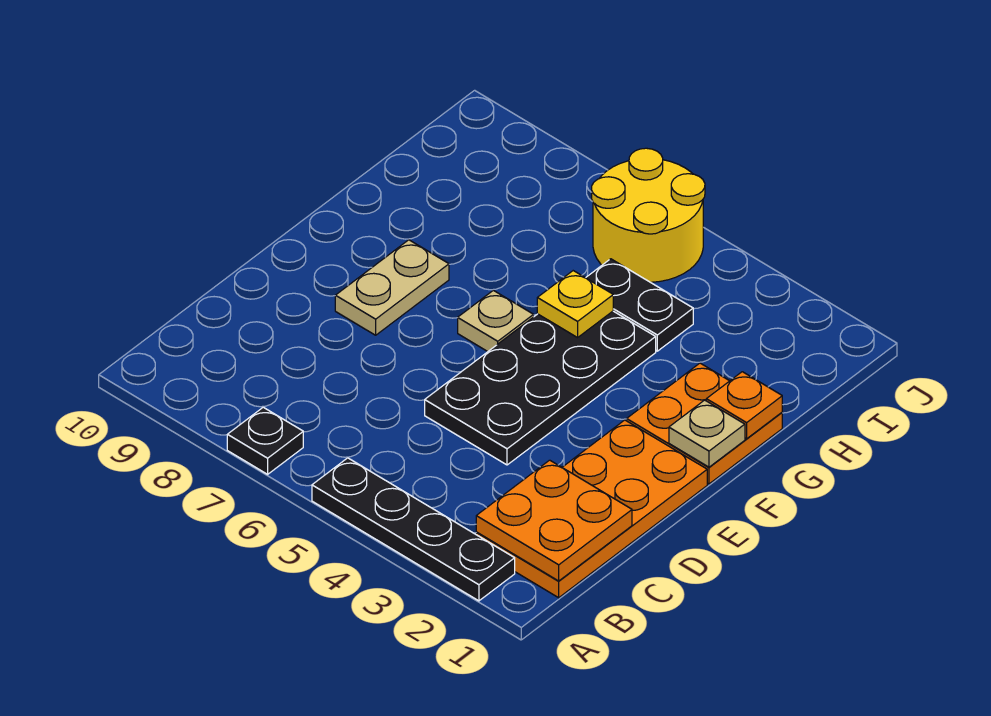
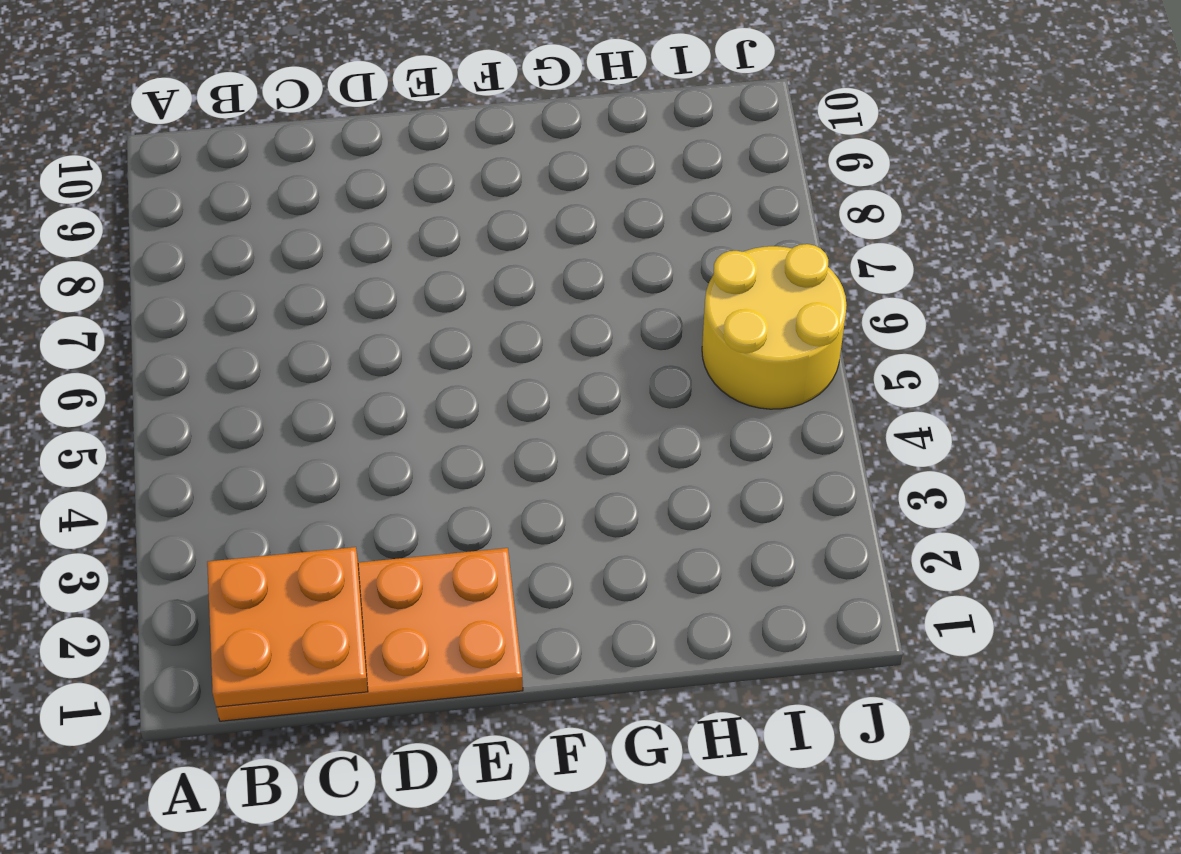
none -> black 1x4 plate [312,458,515,601]
none -> black 1x1 plate [227,407,303,474]
none -> black 2x4 plate [425,311,656,465]

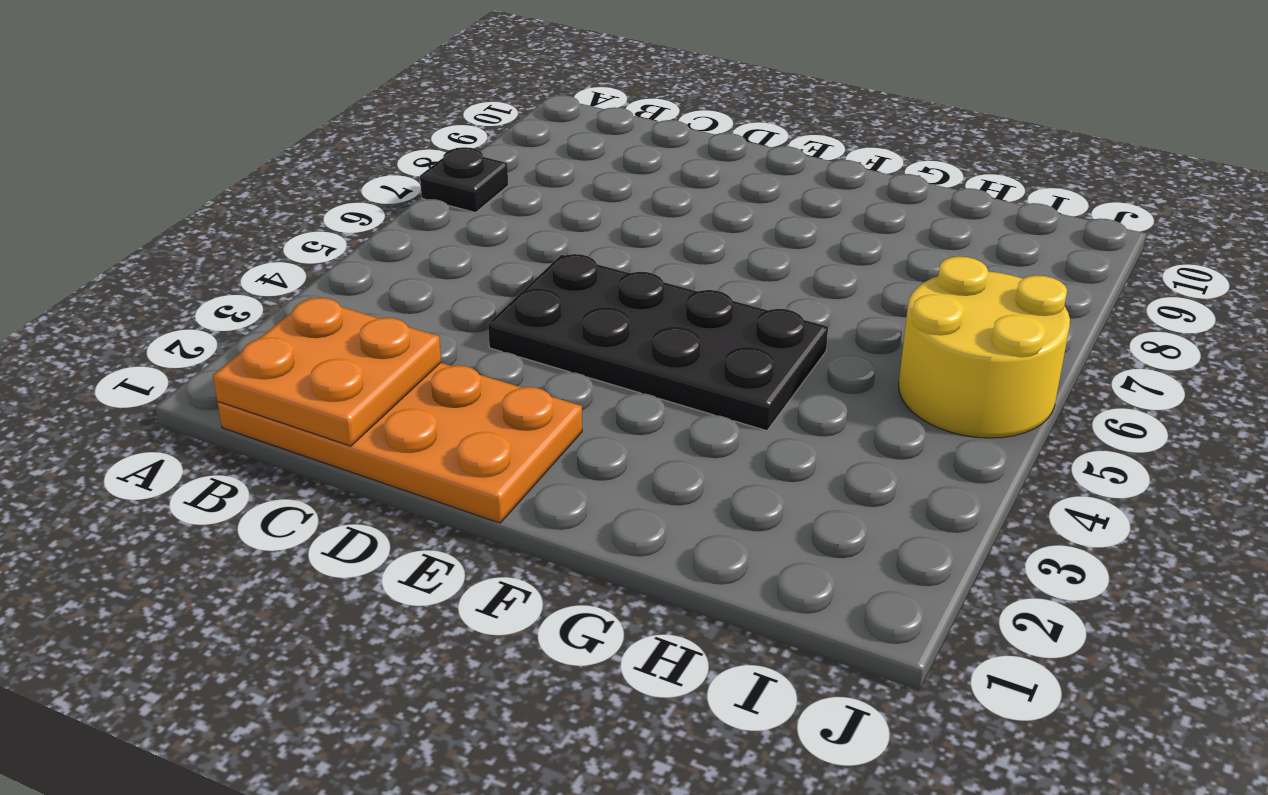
none -> black 1x4 plate [312,458,515,601]
none -> tan 1x2 plate [335,240,449,335]
none -> orange 2x2 plate [627,363,782,484]

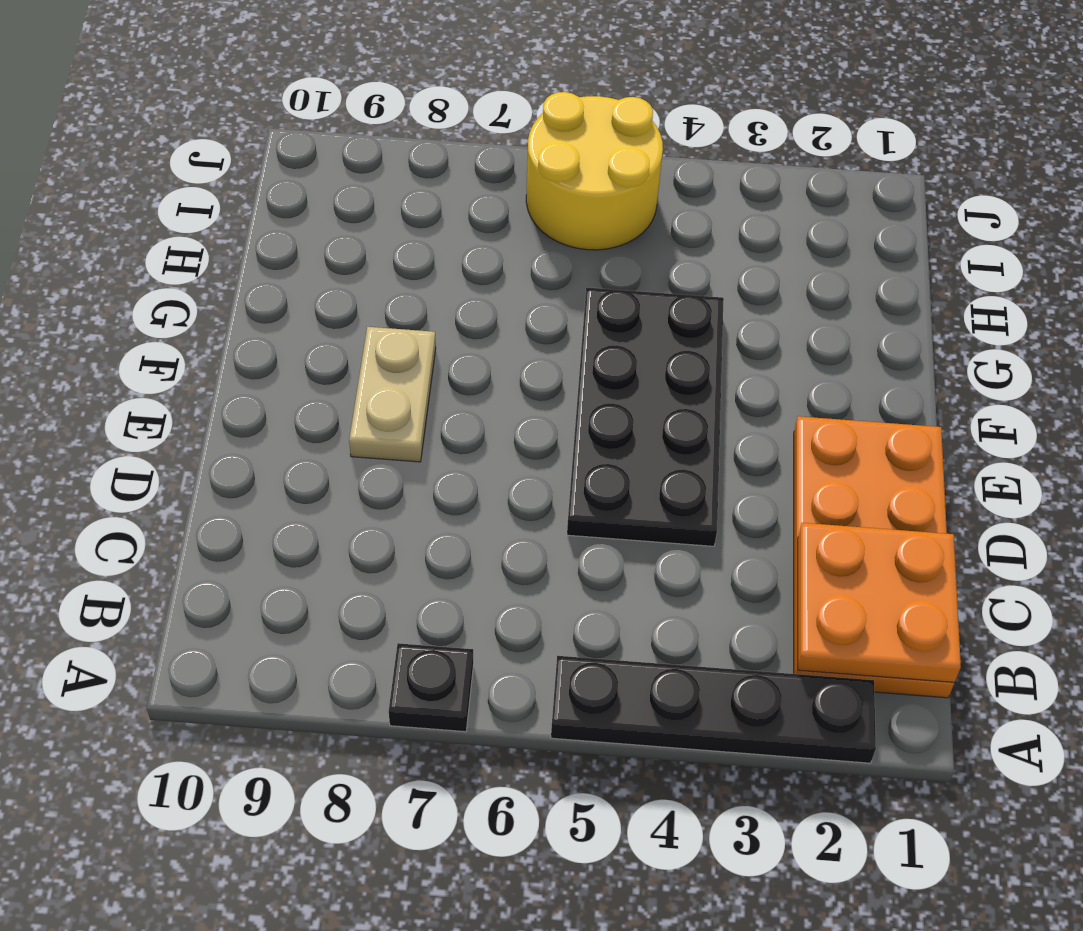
none -> orange 2x2 plate [627,363,782,484]
none -> tan 1x1 plate [458,290,534,352]
none -> black 1x2 plate [586,259,693,351]

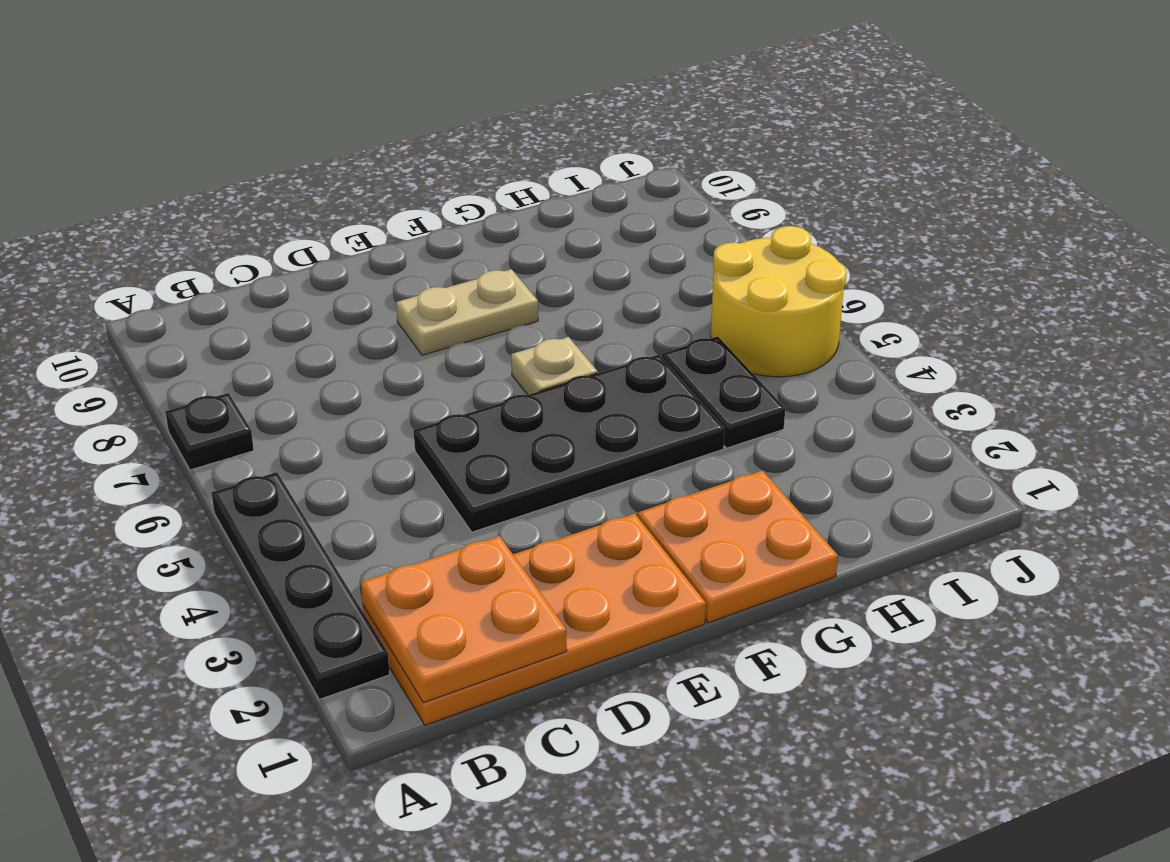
none -> tan 1x1 plate [669,400,745,467]
none -> orange 1x1 plate [706,372,782,439]
none -> yellow 1x1 plate [537,271,613,338]

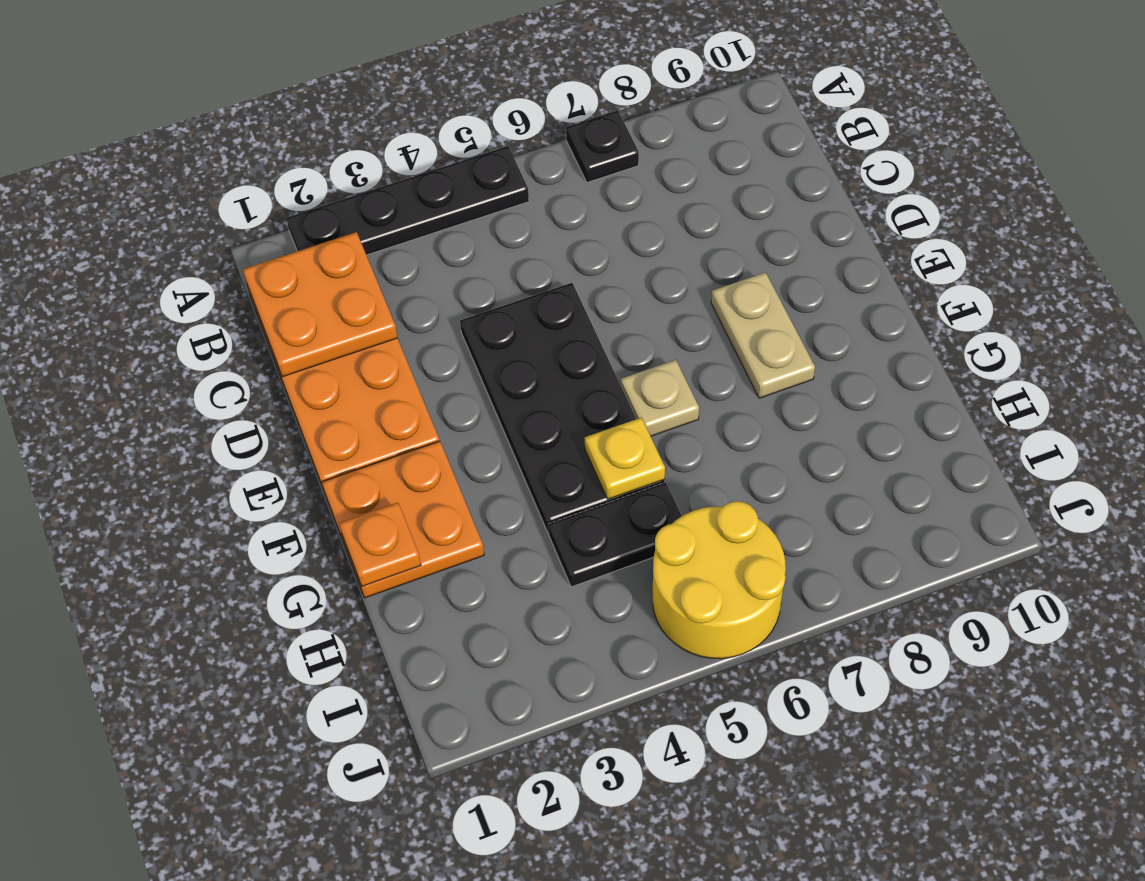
none -> tan 1x1 plate [669,400,745,467]

